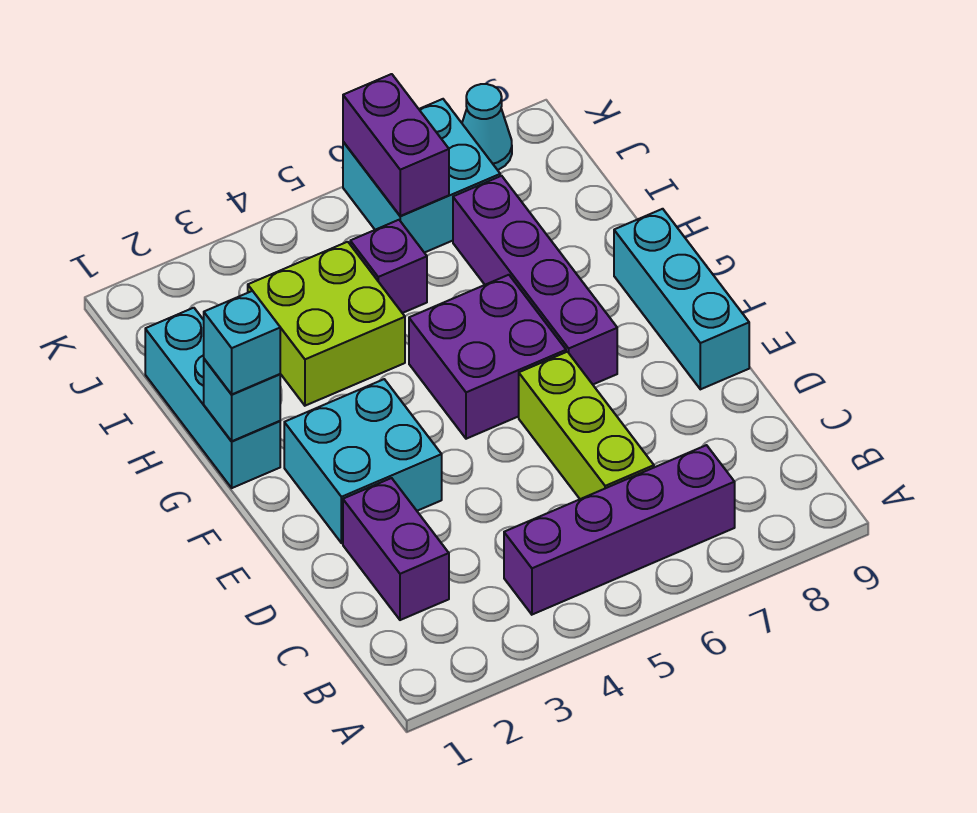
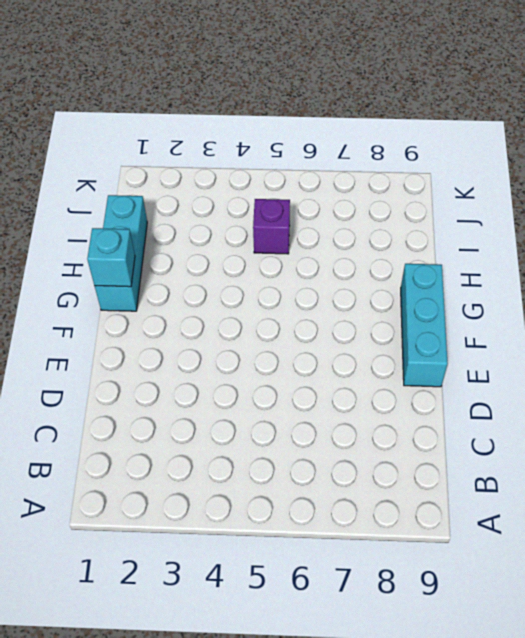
none -> purple 1x4 brick [504,445,735,615]
none -> purple 1x2 brick [343,478,449,620]
none -> lime 1x3 brick [519,352,654,499]

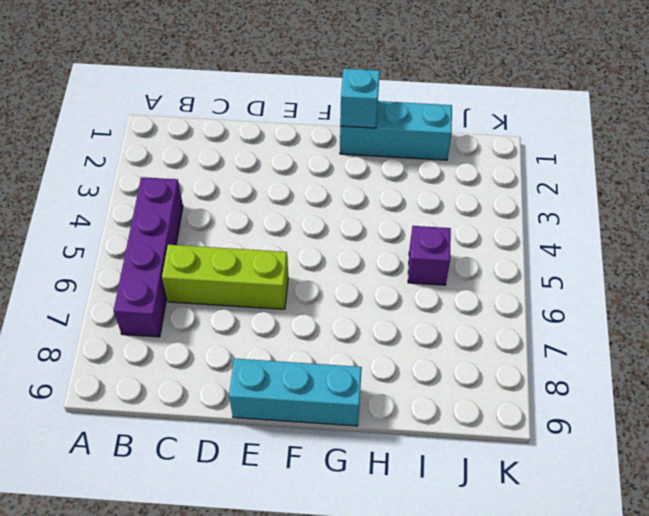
none -> purple 1x2 brick [343,478,449,620]
none -> cyan 2x2 brick [284,379,442,543]
none -> purple 2x2 brick [409,275,566,439]

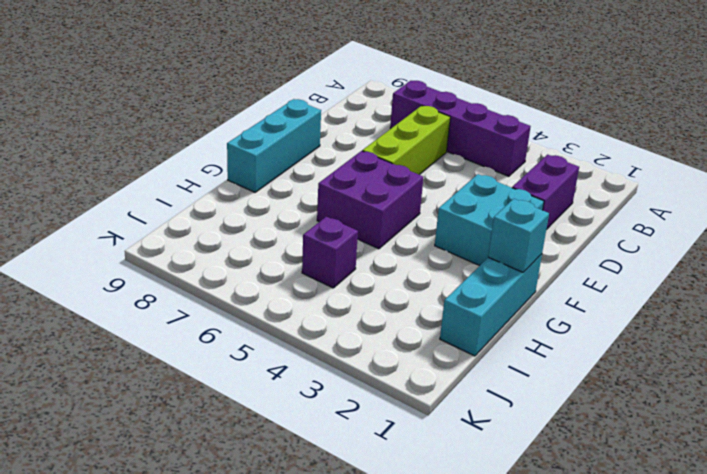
none -> purple 1x4 brick [453,176,617,384]
none -> lime 2x2 brick [248,242,405,406]
none -> cyan 2x2 brick [343,99,500,253]

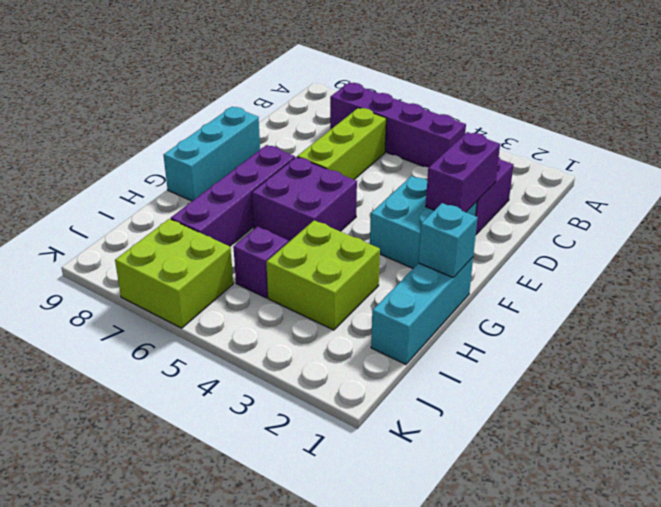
purple 1x2 brick [426,132,500,212] -> purple 1x2 brick moved to [343,74,449,216]
lime 2x2 brick [115,219,233,328] -> cyan 2x2 brick [343,99,500,253]
none -> cyan 1x1 cone [462,84,512,170]
none -> cyan 1x1 brick [204,291,280,394]

